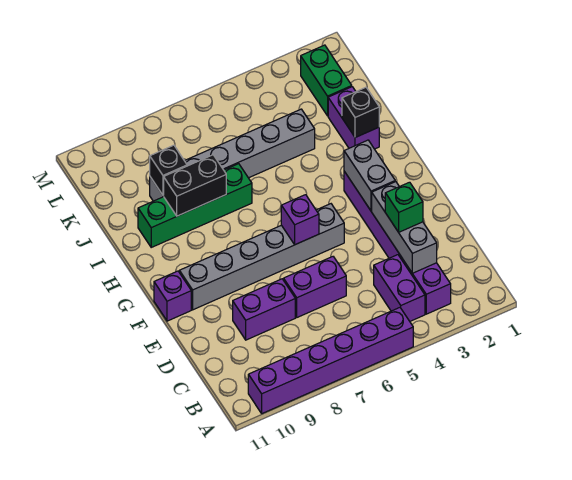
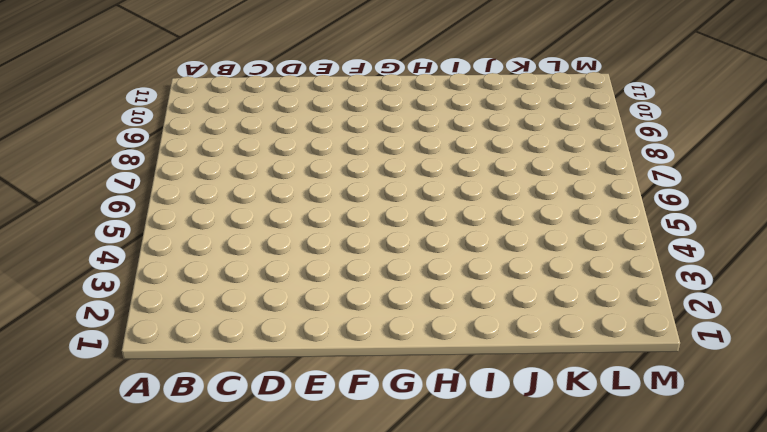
none -> purple 1x6 brick [248,308,413,414]
none -> purple 1x6 brick [344,171,451,314]
none -> purple 1x2 brick [374,255,425,321]

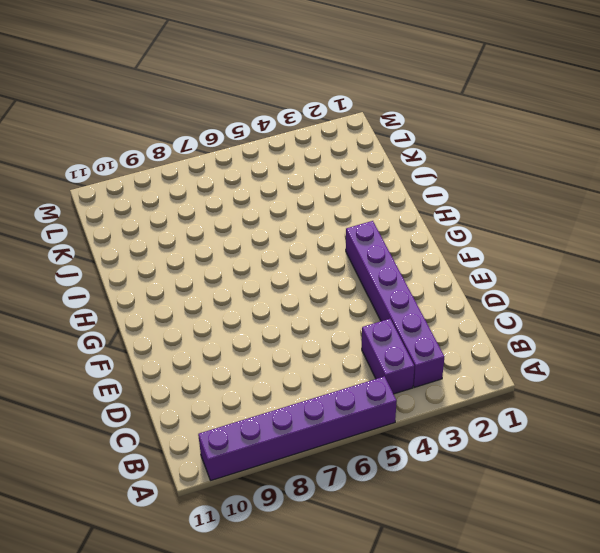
none -> purple 1x2 brick [284,257,346,317]
none -> purple 1x2 brick [233,279,295,340]
none -> grey 1x6 brick [179,204,344,310]

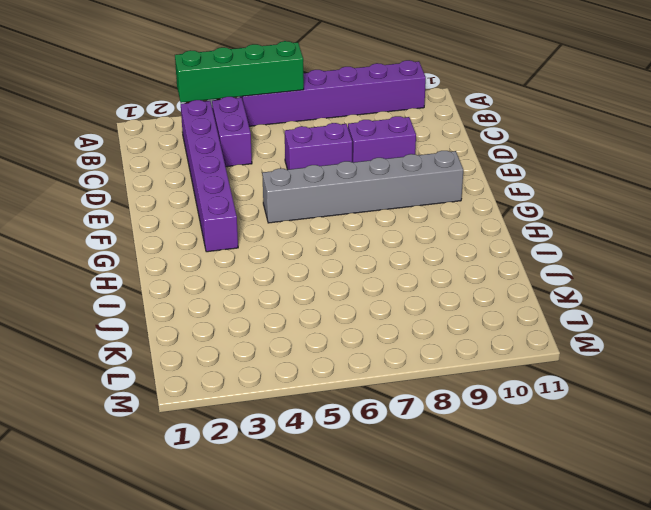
green 1x4 brick [175,41,304,103] -> green 1x4 brick moved to [138,164,252,247]
none -> purple 1x1 brick [154,271,191,321]
none -> purple 1x2 brick [328,87,379,149]
none -> grey 1x6 brick [150,109,315,201]

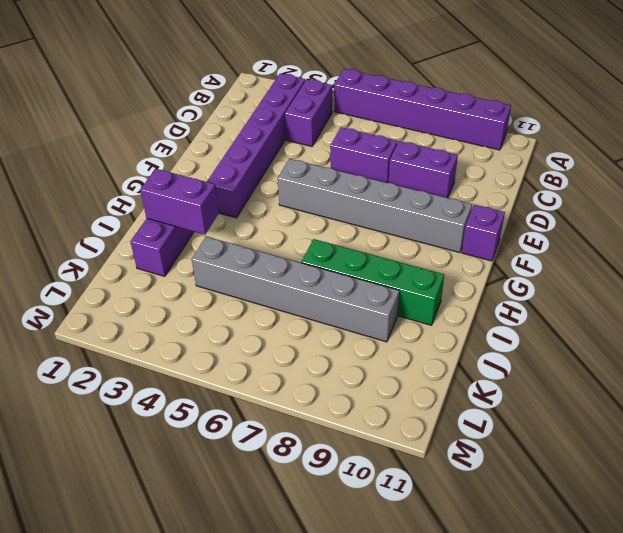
purple 1x2 brick [140,169,219,234] -> black 1x1 brick [342,87,379,137]
none -> green 1x2 brick [301,45,352,116]
none -> grey 1x3 brick [372,182,437,273]
none -> grey 1x2 brick [344,140,395,211]

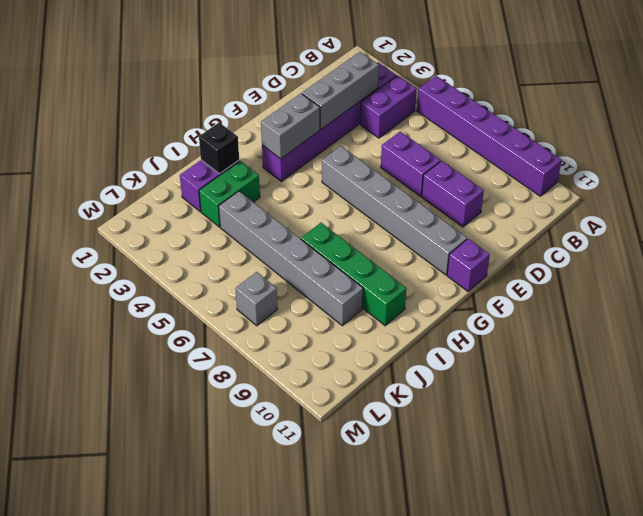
green 1x2 brick [199,161,260,227] -> green 1x2 brick moved to [301,45,352,116]
grey 1x1 brick [236,272,278,326] -> none
none -> purple 1x1 brick [281,195,319,245]
none -> black 1x2 brick [164,155,226,216]
none -> black 1x1 brick [150,145,187,195]

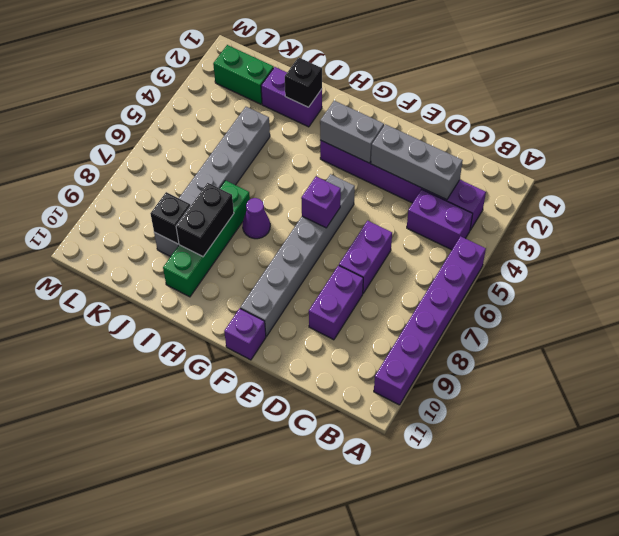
purple 1x1 cone [243,198,270,239] -> none
none -> green 1x1 brick [385,182,423,232]

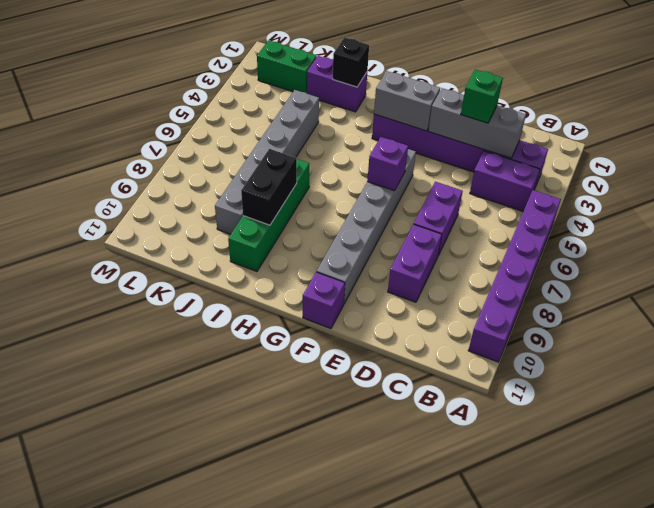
none -> black 1x1 brick [150,145,187,195]

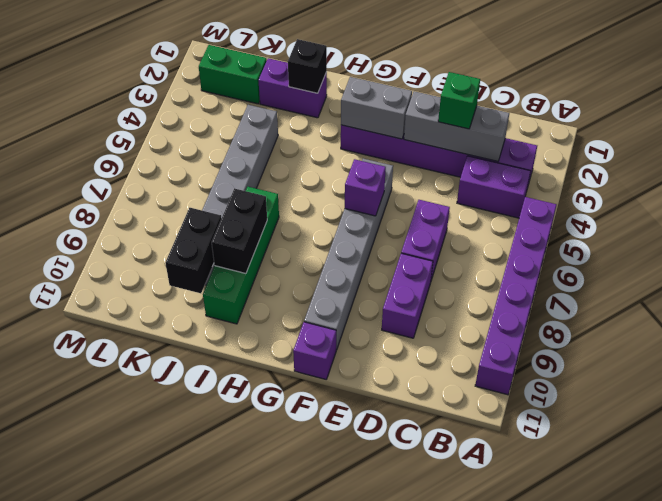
black 1x2 brick [165,208,222,293] -> black 1x1 brick [150,145,187,195]

